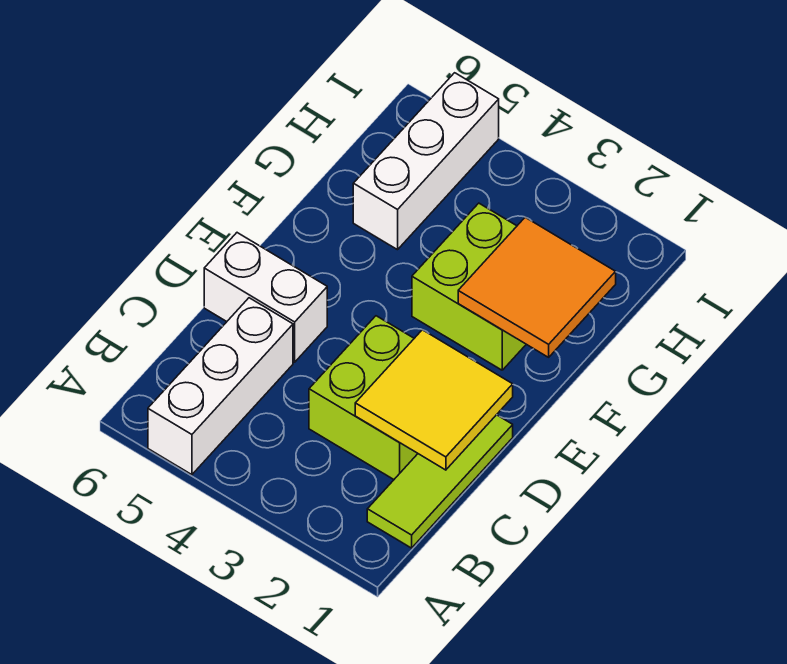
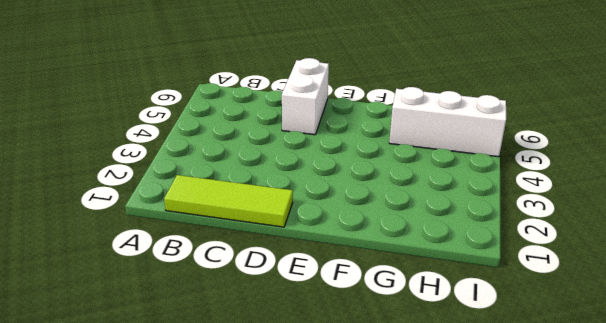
none -> white 1x3 brick [148,298,293,475]
none -> lime 2x2 brick [309,316,418,479]

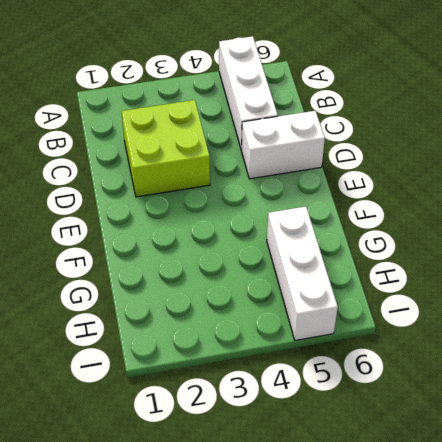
none -> lime 1x3 tile [367,415,513,548]
none -> lime 2x2 brick [412,203,526,370]

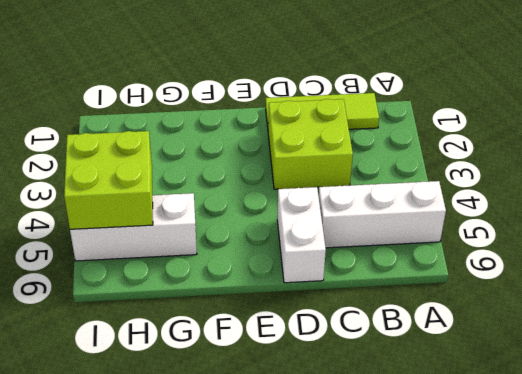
lime 2x2 brick [64,131,153,229] -> lime 2x2 brick moved to [412,203,526,370]
none -> yellow 2x2 tile [355,330,513,470]
none -> orange 2x2 tile [458,217,616,357]

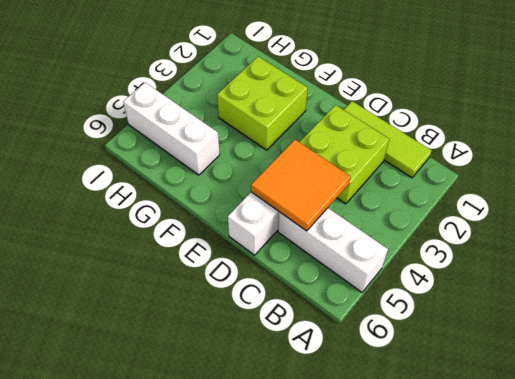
orange 2x2 tile [251,140,351,231] -> orange 2x2 tile moved to [458,217,616,357]
none -> yellow 2x2 tile [355,330,513,470]

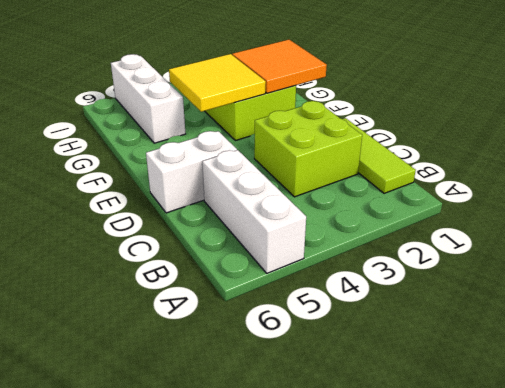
yellow 2x2 tile [169,54,266,112] -> yellow 2x2 tile moved to [355,330,513,470]

